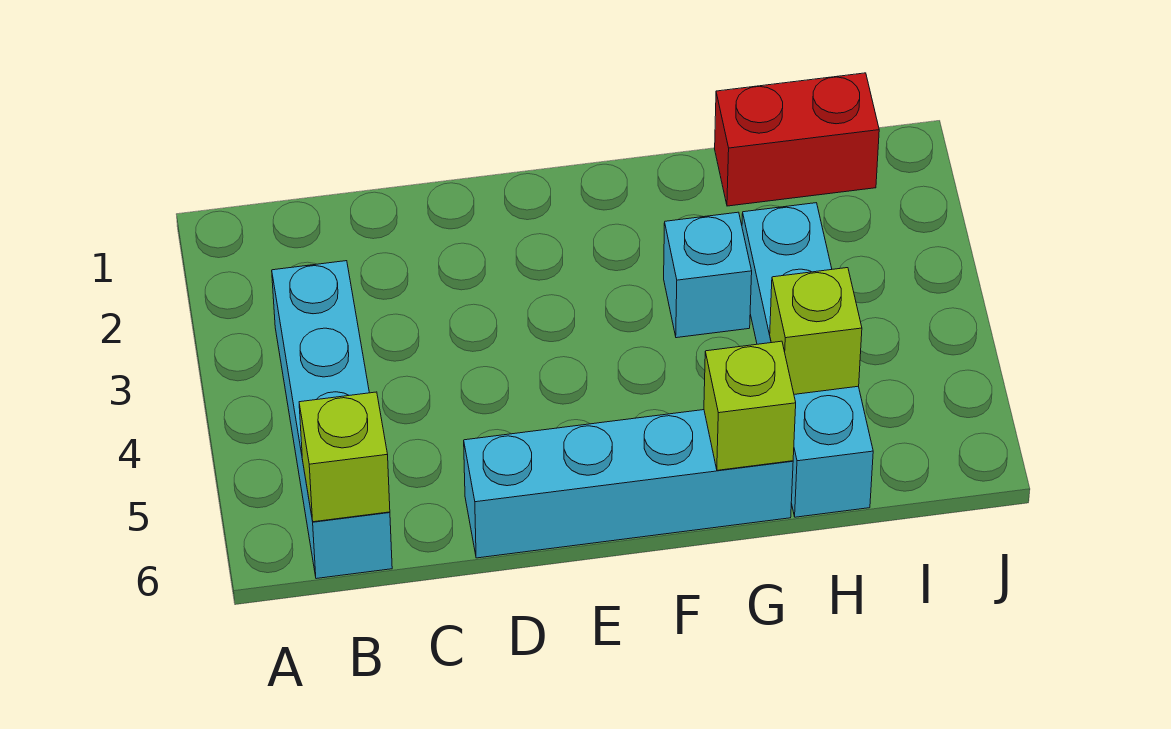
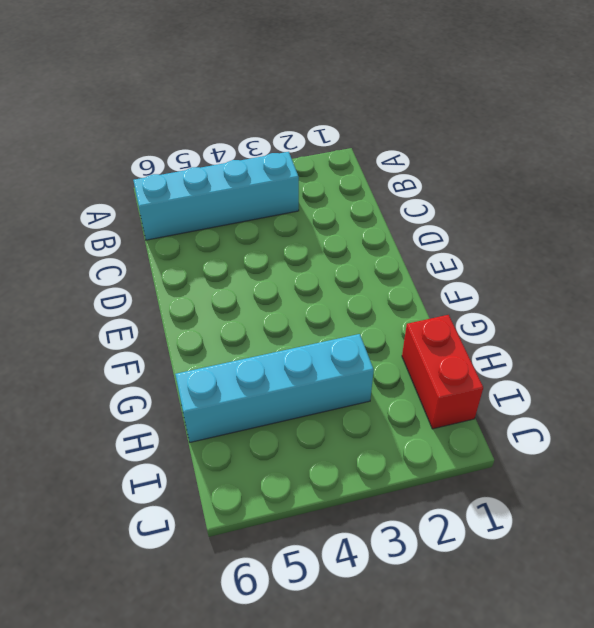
none -> cyan 1x4 brick [464,410,793,558]
none -> cyan 1x1 brick [664,212,752,338]

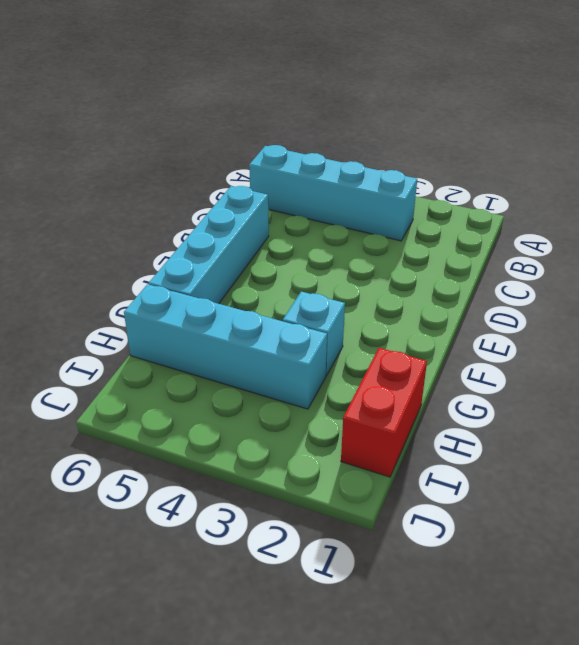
none -> lime 1x1 brick [299,392,390,522]
none -> lime 1x1 brick [704,341,796,470]

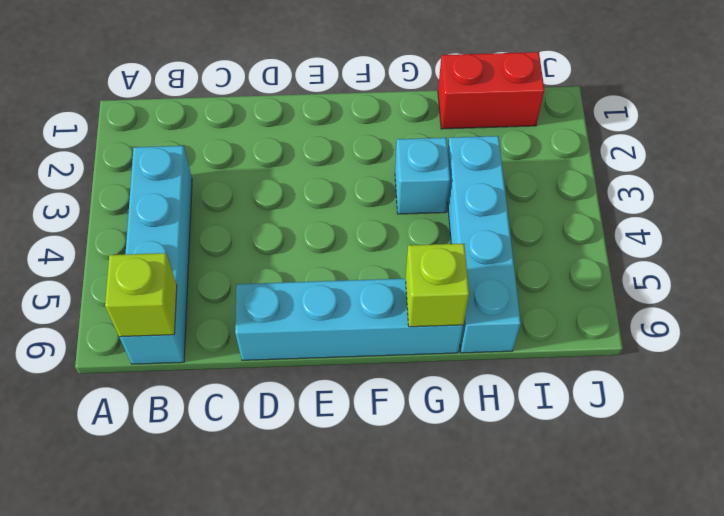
none -> lime 1x1 brick [770,268,862,394]

